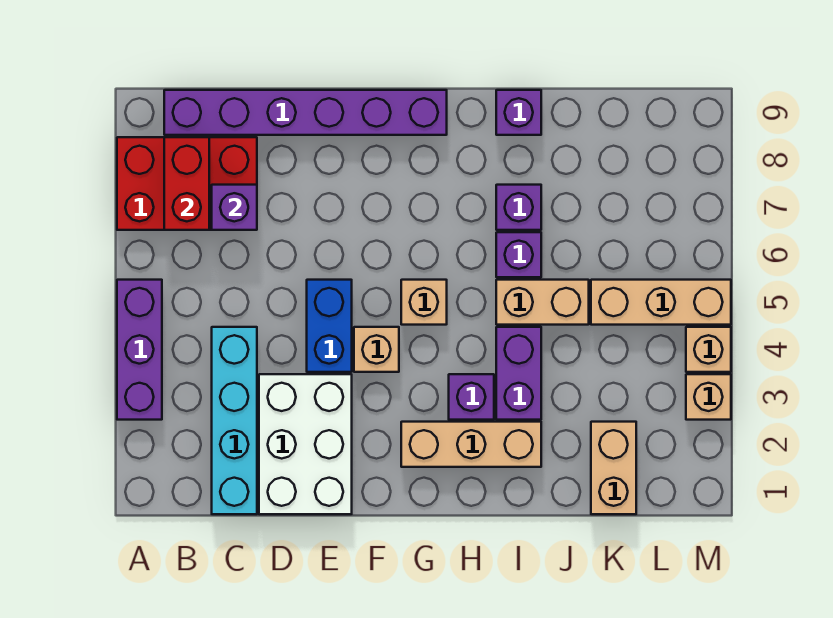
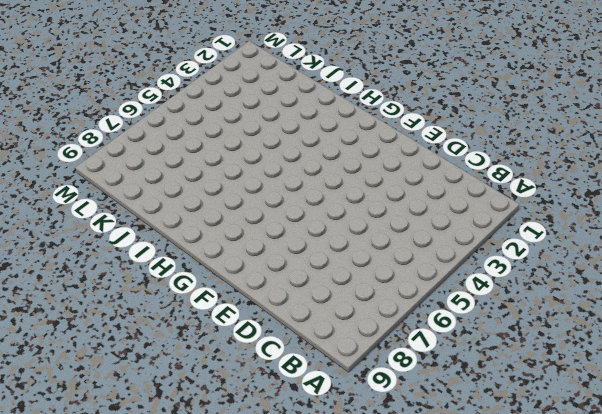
none -> purple 1x3 brick [117,280,162,420]
none -> red 2x3 brick [117,137,257,230]
none -> purple 1x6 brick [164,90,447,135]

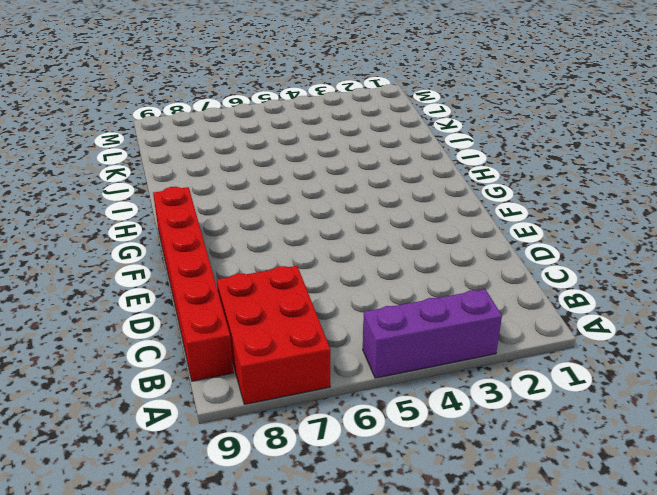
red 1x6 brick [153,187,233,381] -> purple 1x6 brick [164,90,447,135]
none -> cyan 1x4 brick [212,327,257,514]
none -> white 2x3 brick [259,374,352,514]
none -> blue 1x2 brick [307,280,352,372]

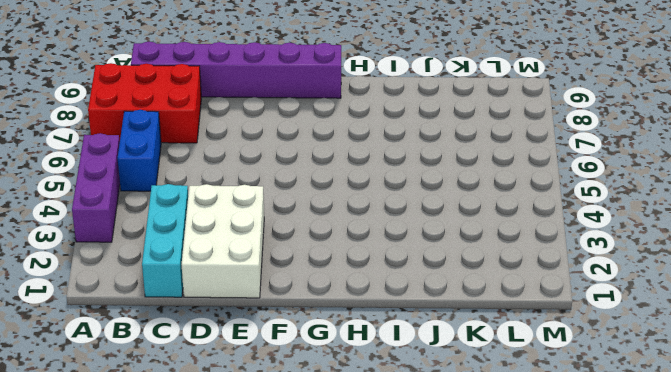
blue 1x2 brick [117,110,161,191] -> blue 1x2 brick moved to [307,280,352,372]
cyan 1x3 brick [142,184,188,297] -> cyan 1x4 brick [212,327,257,514]
none -> tan 1x1 brick [354,327,399,372]
none -> tan 1x3 brick [401,422,541,467]
none -> tan 1x1 brick [401,280,447,325]

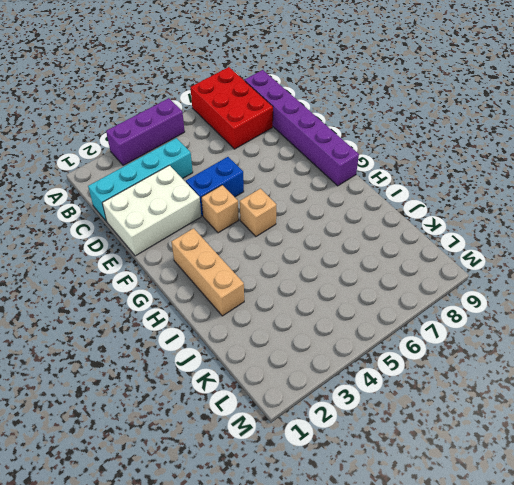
none -> purple 1x1 brick [449,374,494,420]
none -> purple 1x2 brick [496,327,541,420]
none -> tan 1x2 brick [496,280,589,325]

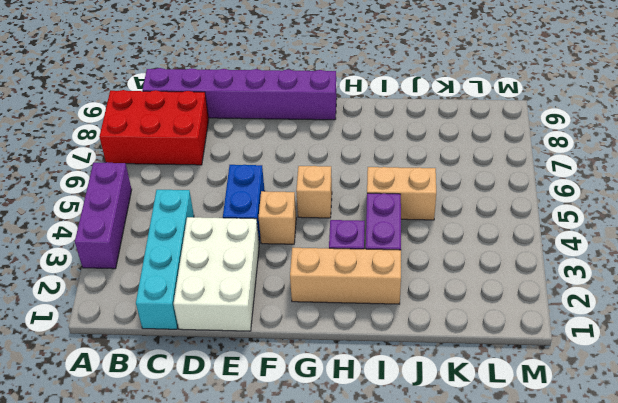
none -> purple 1x1 brick [496,232,541,277]
none -> purple 1x1 brick [496,185,541,230]
none -> purple 1x1 brick [496,90,541,135]

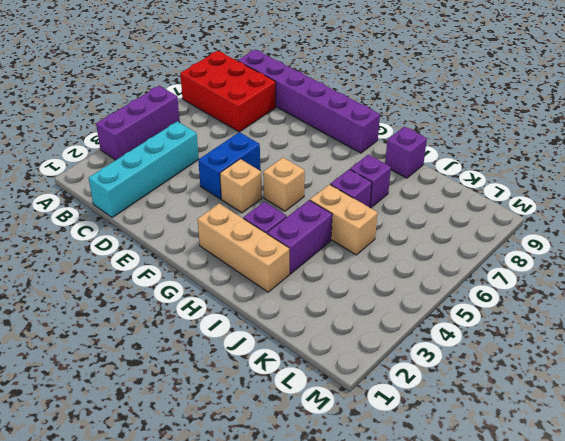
none -> white 2x3 brick [259,374,352,514]
none -> tan 1x2 brick [591,422,636,514]
none -> tan 1x3 brick [591,280,731,325]

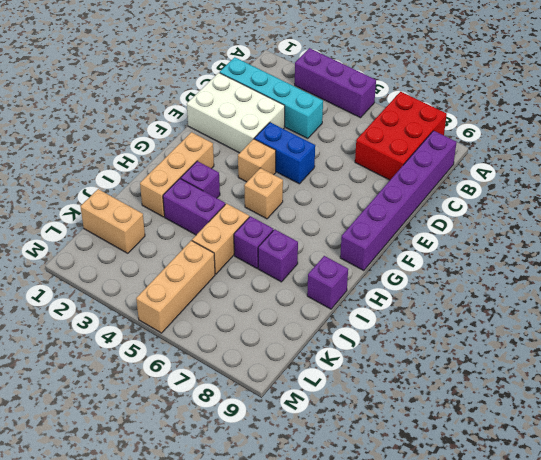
none -> tan 1x1 brick [686,374,731,420]
none -> tan 1x1 brick [686,327,731,372]
none -> red 1x2 brick [164,137,209,230]

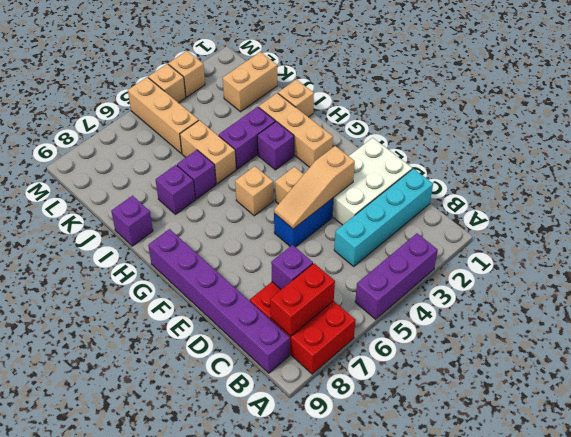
tan 1x3 slope [274,146,355,229] -> none
tan 1x1 brick [278,79,314,117] -> none

